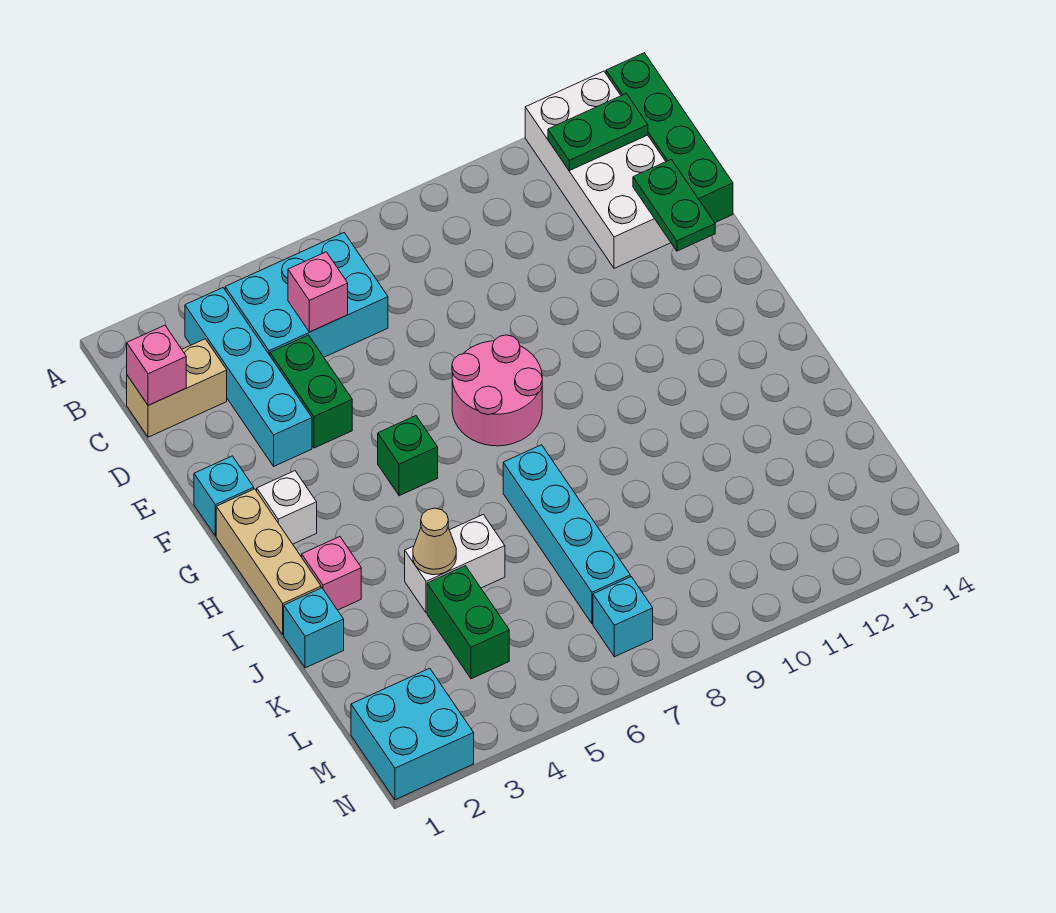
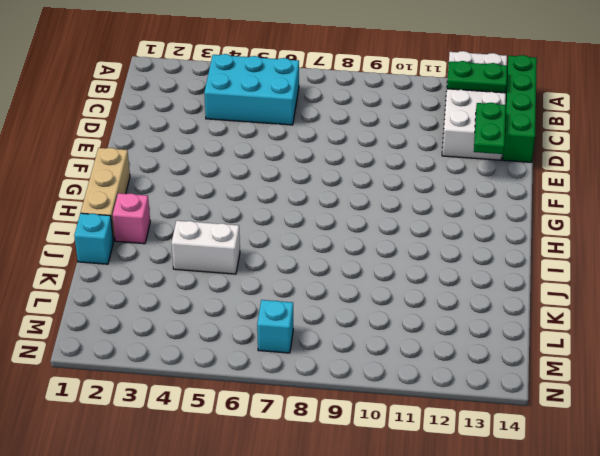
none -> cyan 1x4 brick [185,288,312,466]
none -> tan 1x2 brick [127,339,227,437]
none -> green 1x2 brick [270,335,352,448]

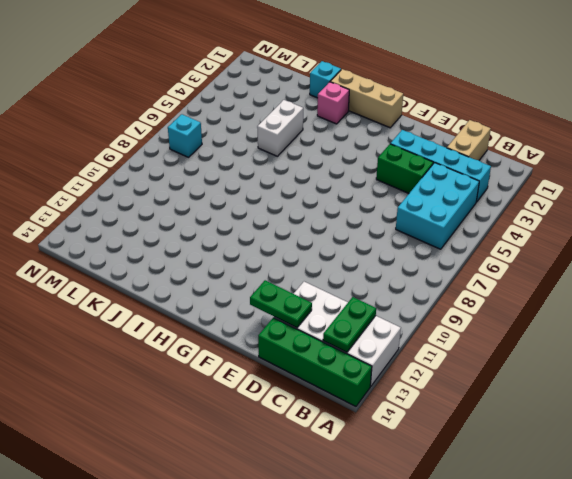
none -> cyan 1x1 brick [194,456,254,536]
none -> pink 2x2 round brick [452,335,542,446]
none -> white 1x1 brick [257,471,317,544]

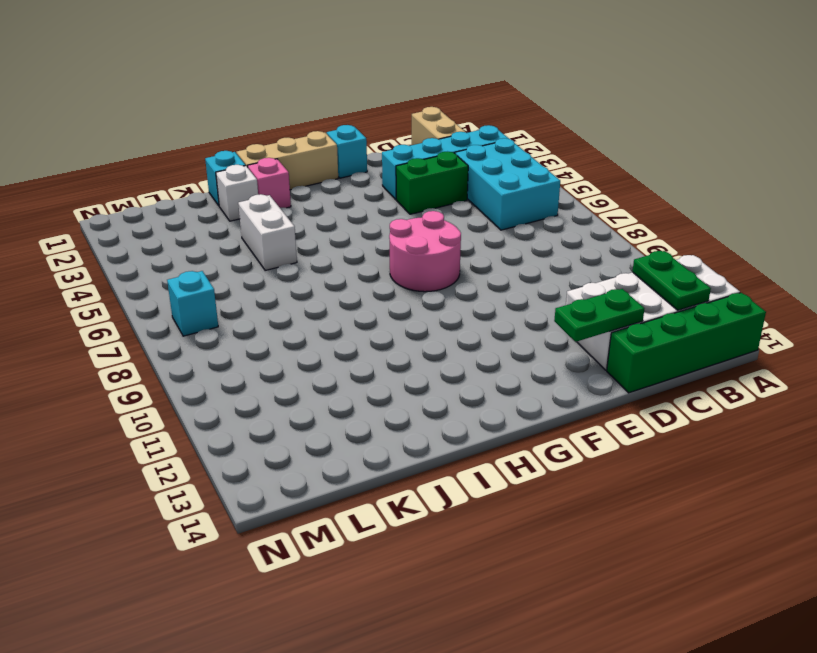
white 1x1 brick [216,165,258,221] -> white 1x1 brick moved to [257,471,317,544]
none -> green 1x1 brick [378,416,438,496]
none -> cyan 1x4 brick [503,445,630,624]
none -> green 1x2 brick [427,566,509,679]

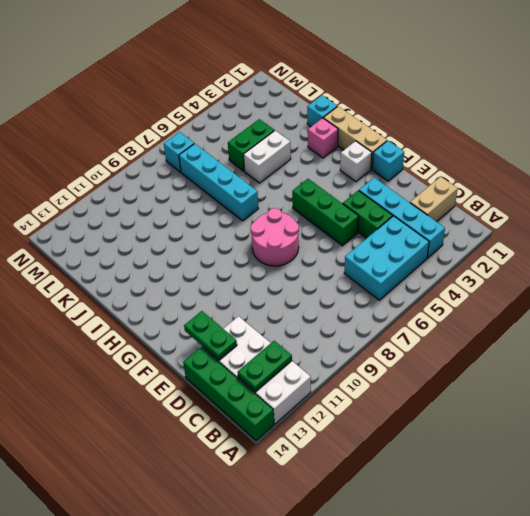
green 1x3 brick [292,179,359,246] -> green 1x1 brick [378,416,438,496]
green 1x2 brick [228,119,274,171] -> green 1x2 brick turned to [427,566,509,679]
none -> cyan 2x2 brick [351,668,474,800]
none -> pink 1x1 brick [127,325,186,405]
none -> pink 1x1 brick [288,252,348,332]

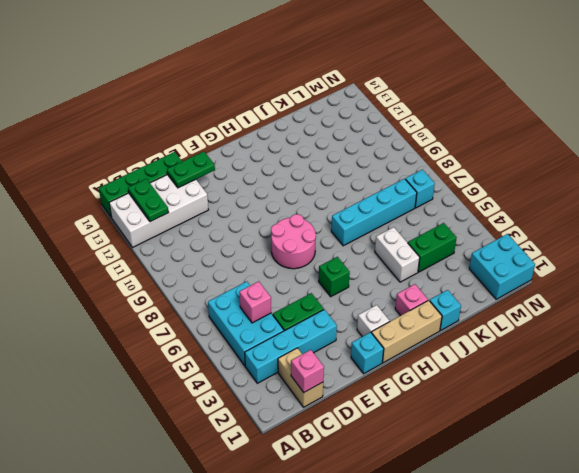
none -> tan 1x1 cone [413,508,456,575]

